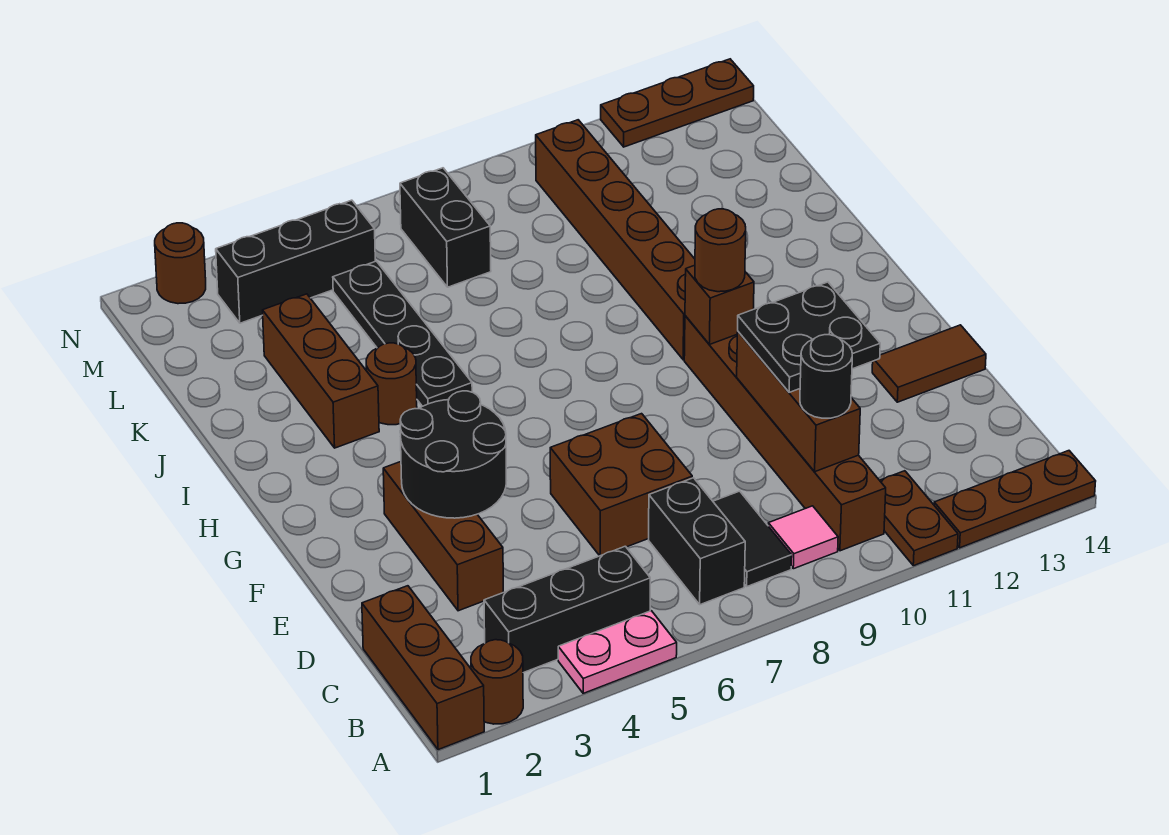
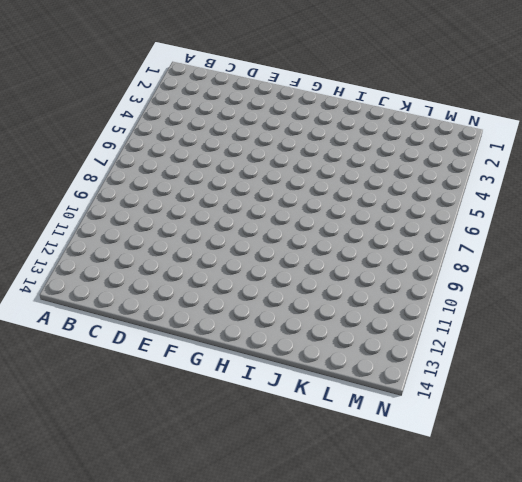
none -> brown 1x3 brick [362,586,484,750]
none -> brown 1x1 round brick [471,640,523,724]
none -> pink 1x2 plate [558,611,677,693]

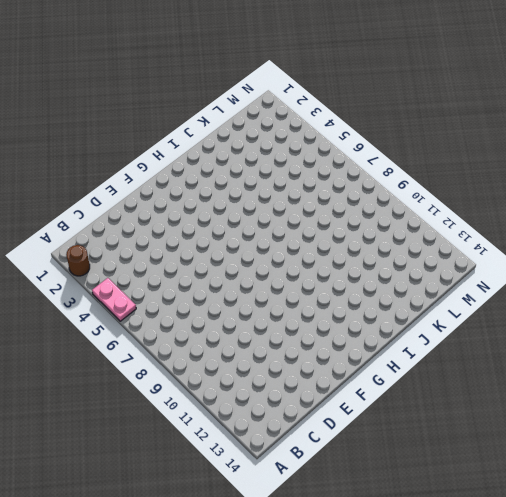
none -> brown 1x3 brick [362,586,484,750]
none -> brown 1x2 plate [880,471,958,566]
none -> brown 1x3 plate [934,451,1096,548]

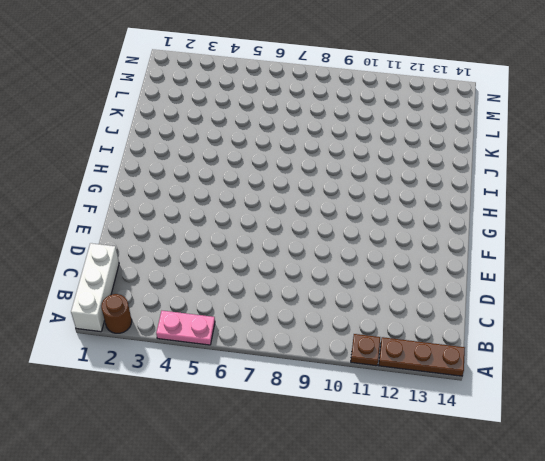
white 1x3 brick [71,243,119,332] -> brown 1x3 brick [362,586,484,750]
brown 1x1 plate [351,334,380,366] -> brown 1x2 plate [880,471,958,566]
none -> black 1x3 brick [484,546,650,673]
none -> black 1x2 brick [649,478,745,605]
none -> black 1x2 tile [713,491,792,586]

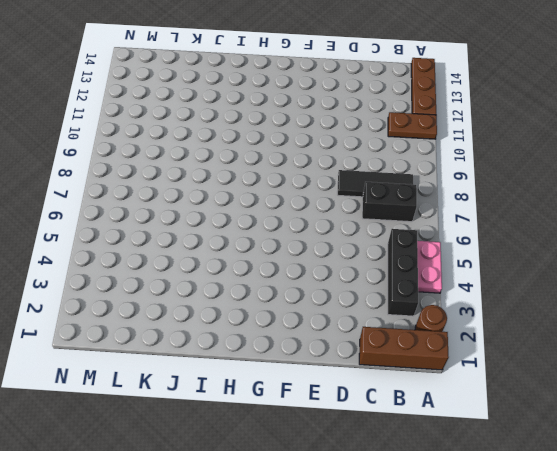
black 1x3 tile [337,170,413,197] -> black 1x2 tile [713,491,792,586]
none -> pink 1x1 tile [768,506,838,569]
none -> brown 1x6 brick [684,316,886,551]
none -> brown 1x3 brick [383,462,503,611]

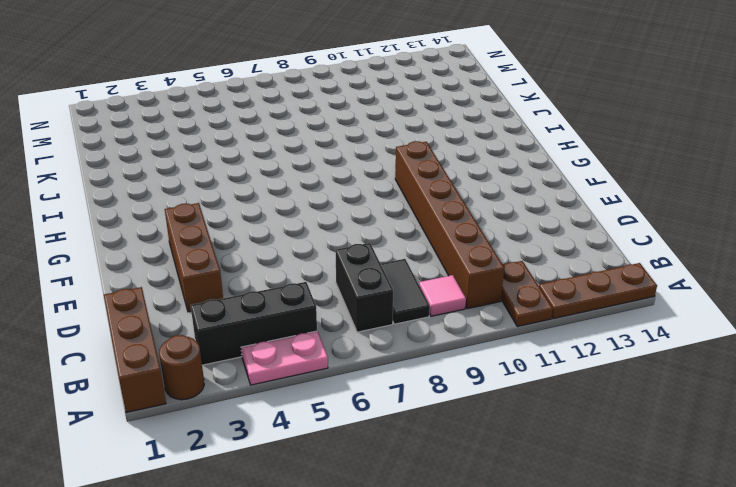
none -> brown 2x2 brick [550,414,692,556]
none -> brown 1x2 tile [872,325,986,402]
none -> brown 1x6 brick [536,120,695,360]

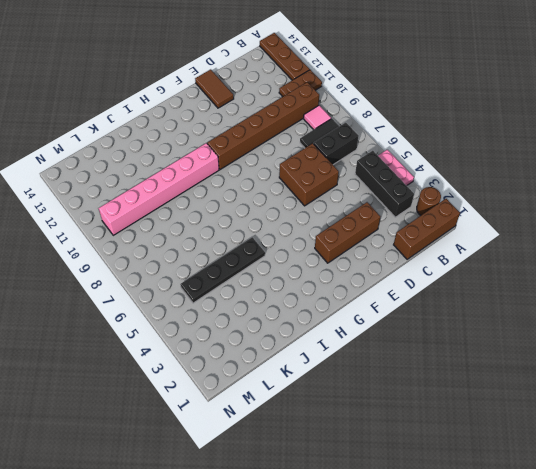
pink 1x6 brick [99,143,219,235] -> brown 1x6 brick [536,120,695,360]
none -> brown 1x3 brick [263,294,379,448]
none -> brown 1x1 round brick [366,343,417,425]
none -> black 1x2 brick [400,168,491,287]

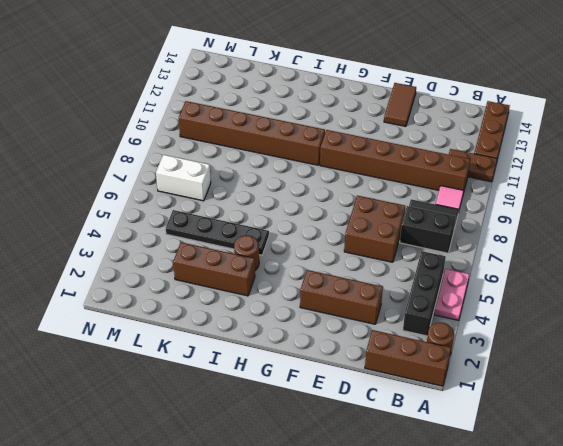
white 1x2 brick [156,155,211,201] -> black 1x2 brick [400,168,491,287]
none -> black 1x3 brick [216,200,375,323]
none -> brown 1x1 round brick [155,223,206,304]
none -> brown 1x3 plate [601,59,754,147]

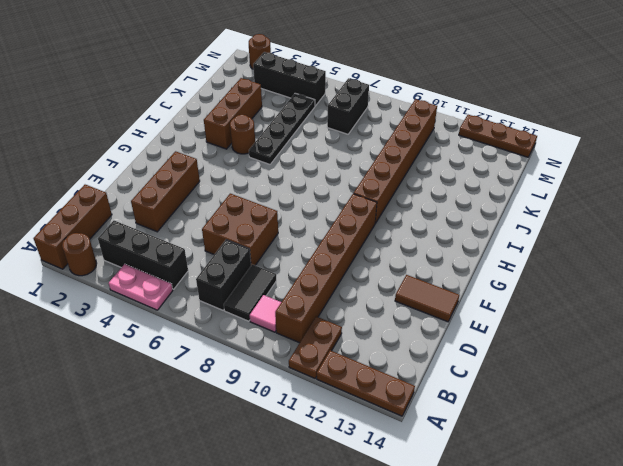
none -> brown 1x3 brick [737,332,860,472]
none -> black 2x2 round brick [400,391,506,518]
none -> brown 1x1 brick [685,265,754,345]

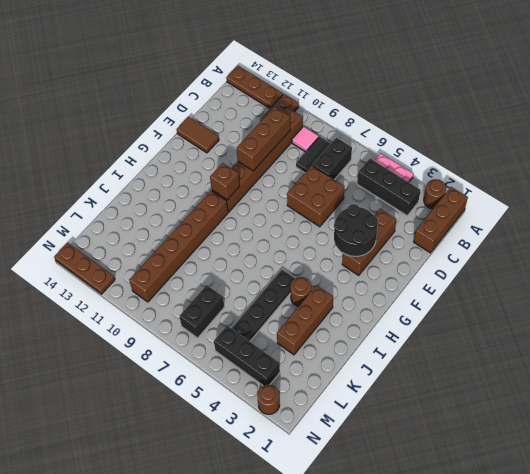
none -> black 1x1 round brick [800,335,852,418]
none -> black 2x2 plate [738,282,880,392]
none -> brown 1x1 round brick [695,209,746,292]

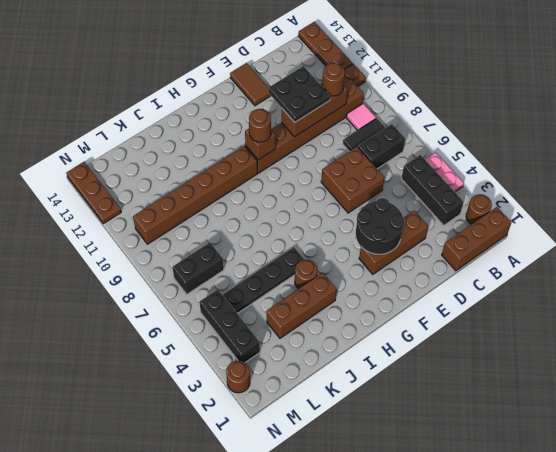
brown 1x1 round brick [322,63,345,96] -> black 1x1 round brick [800,335,852,418]

